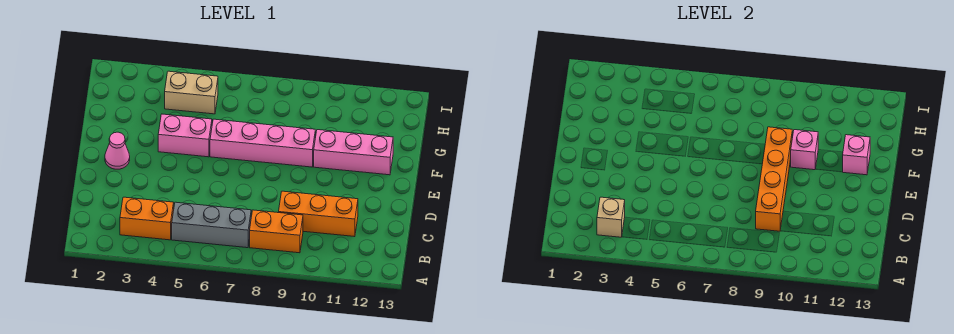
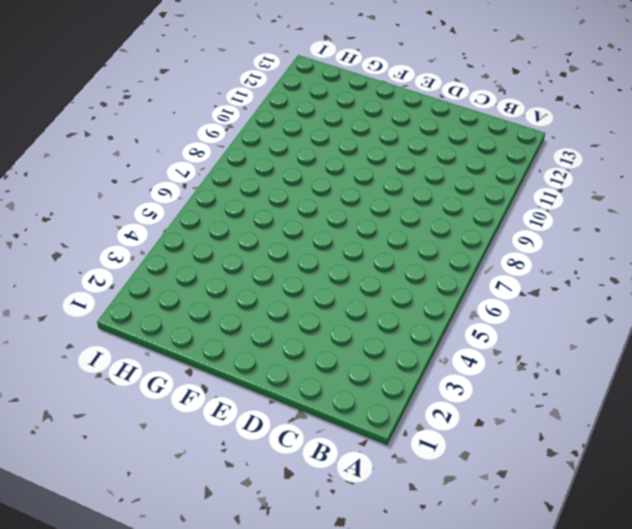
none -> orange 1x2 brick [120,197,174,240]
none -> grey 1x3 brick [172,202,251,248]
none -> orange 1x2 brick [250,210,303,253]

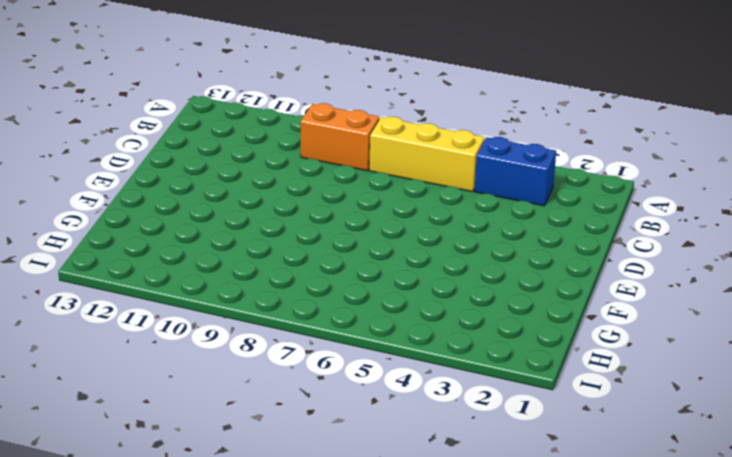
blue 1x2 brick [475,137,556,206] -> orange 1x2 brick [120,197,174,240]
yellow 1x3 brick [369,117,485,192] -> grey 1x3 brick [172,202,251,248]
none -> orange 1x3 brick [279,191,358,237]
none -> pink 1x1 cone [105,132,130,169]
none -> pink 1x2 brick [158,114,212,157]

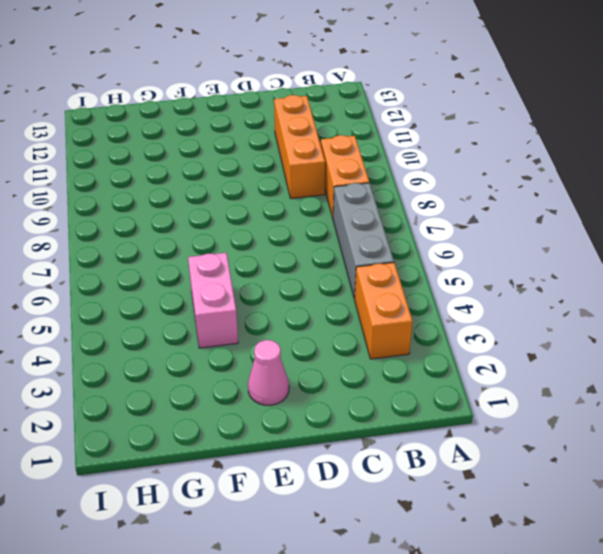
none -> pink 1x4 brick [210,119,315,167]
none -> pink 1x3 brick [314,130,393,175]
none -> tan 1x2 brick [165,71,218,114]

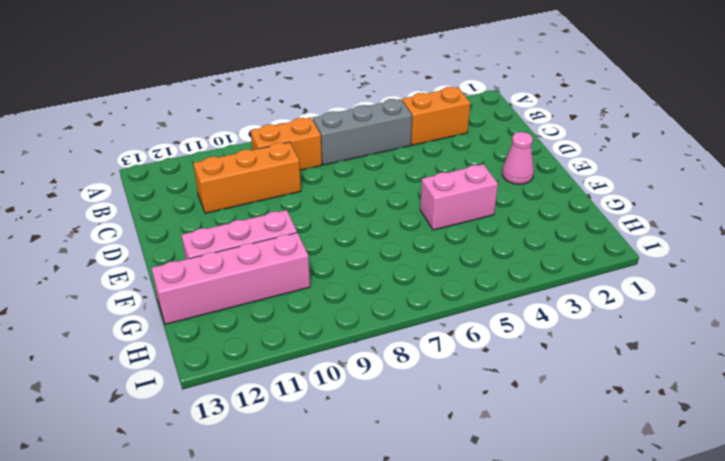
pink 1x4 brick [152,233,310,324] -> pink 1x4 brick moved to [210,119,315,167]
none -> tan 1x2 brick [165,71,218,114]
none -> tan 1x1 brick [597,197,625,237]
none -> orange 1x4 brick [756,127,792,231]

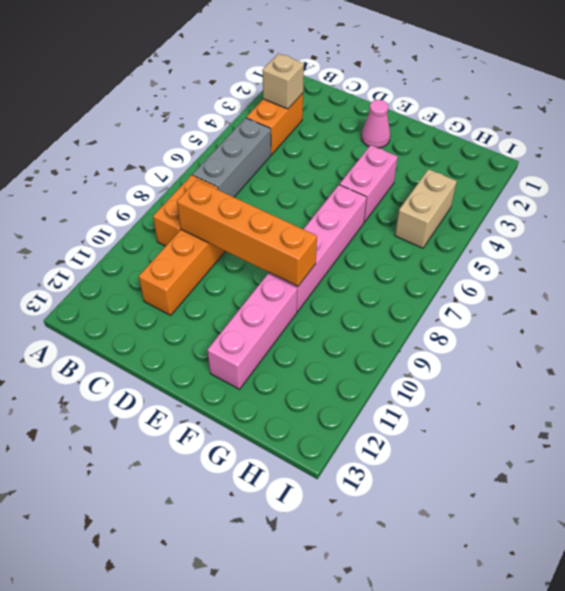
none -> pink 1x1 brick [791,130,818,170]
none -> pink 1x1 brick [843,135,870,175]

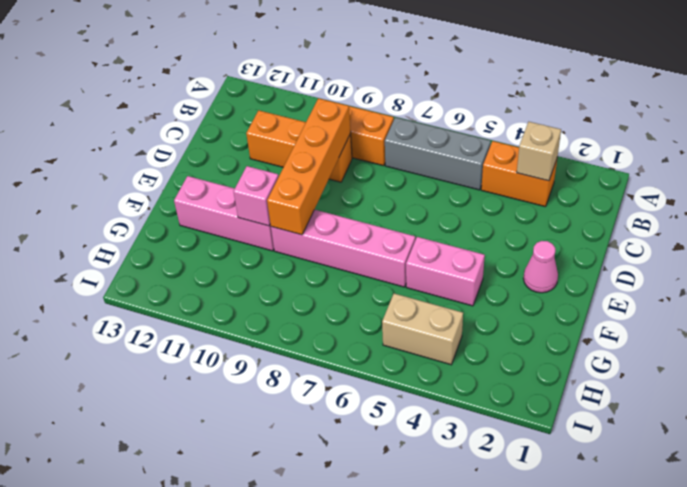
none -> pink 1x1 brick [843,135,870,175]

